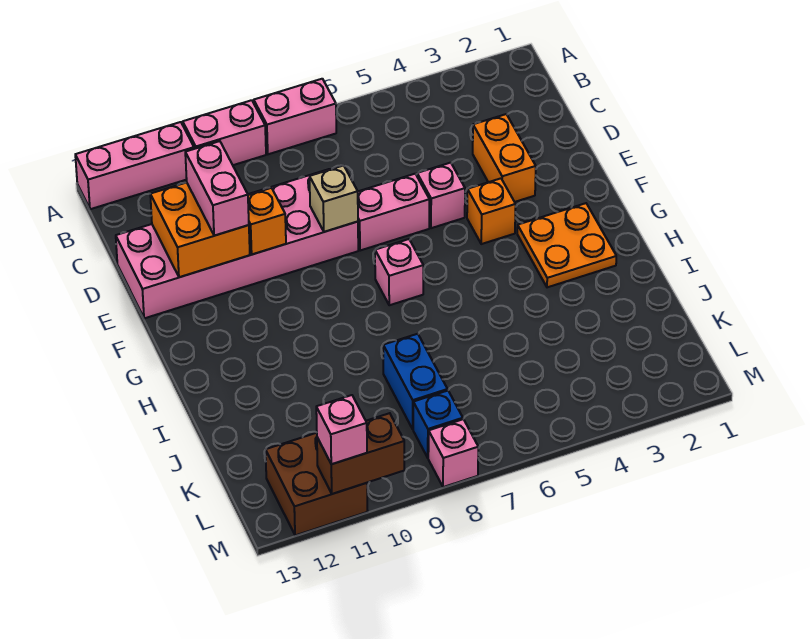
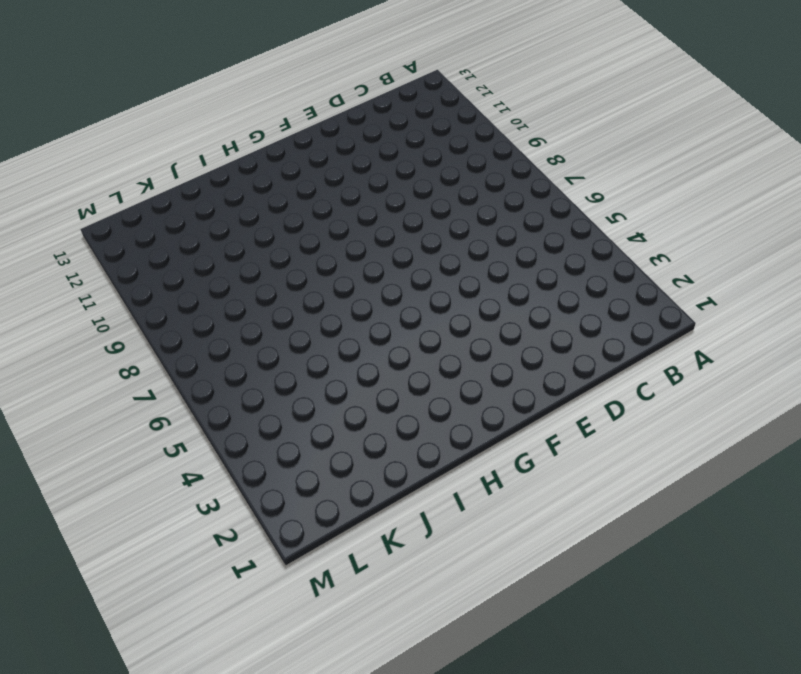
none -> pink 1x2 brick [254,79,336,154]
none -> pink 1x2 brick [183,100,266,165]
none -> pink 1x3 brick [75,122,194,209]

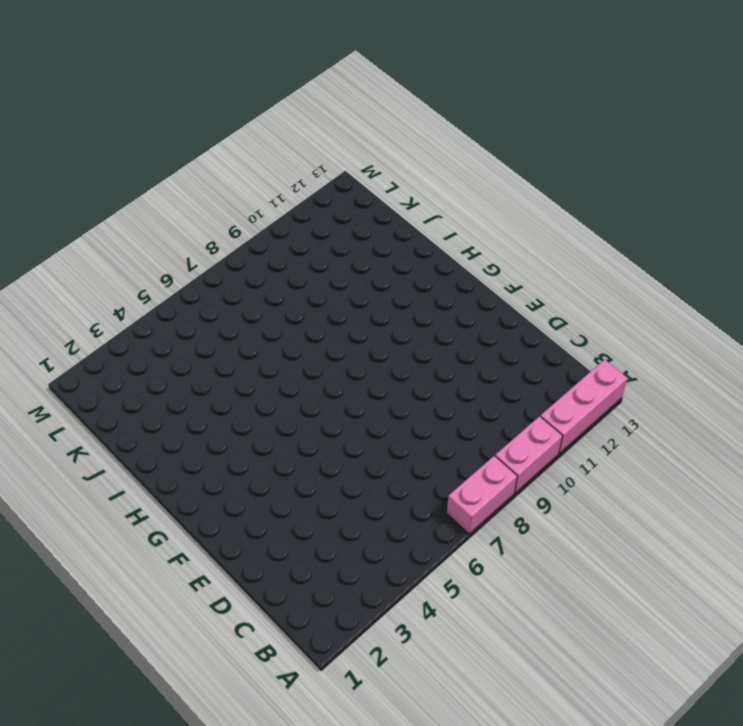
none -> orange 1x2 brick [473,114,536,202]
none -> pink 2x6 brick [116,169,358,318]
none -> pink 1x1 brick [417,163,465,228]

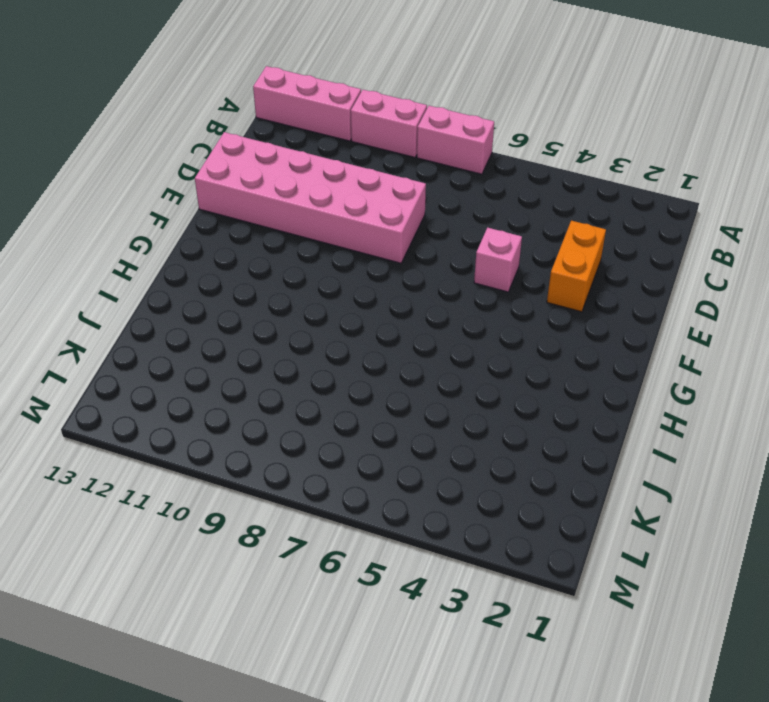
none -> pink 1x2 brick [358,174,429,251]
none -> orange 1x1 brick [467,178,516,244]
none -> orange 2x2 plate [517,203,616,287]

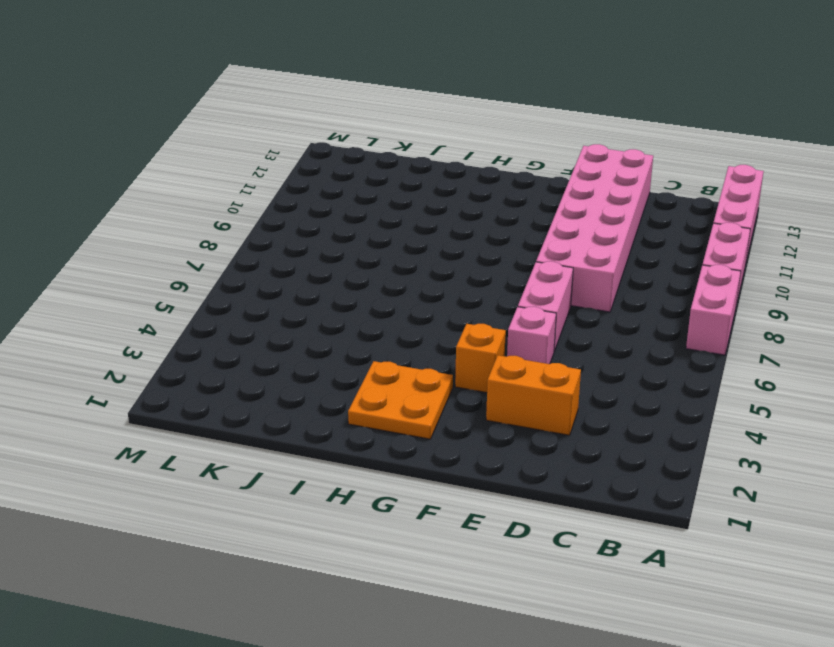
none -> pink 1x1 brick [375,239,423,305]
none -> blue 1x2 brick [383,334,448,429]
none -> blue 1x1 brick [413,391,463,458]

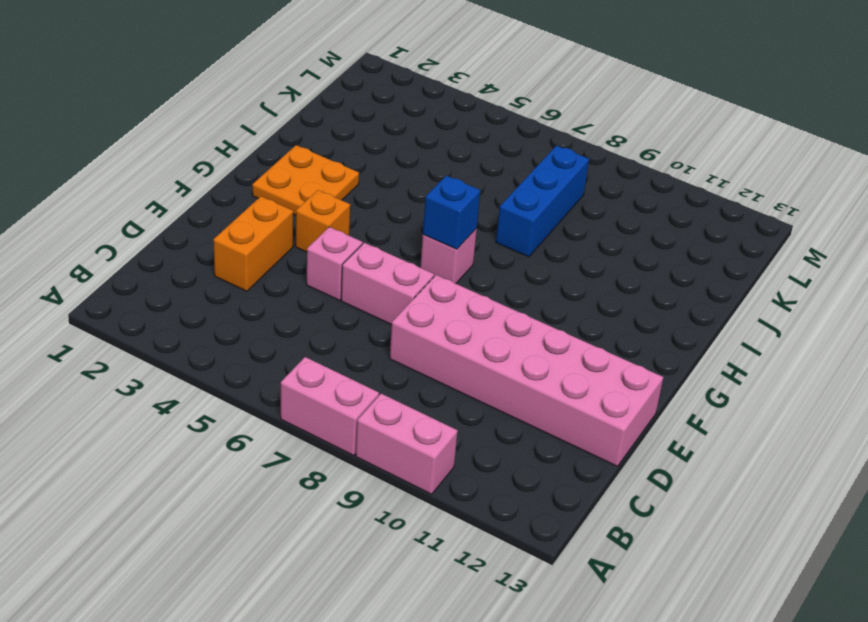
blue 1x1 brick [423,176,481,249] -> blue 1x1 brick moved to [413,391,463,458]
blue 1x3 brick [496,146,589,257] -> blue 1x2 brick [383,334,448,429]
none -> pink 1x3 brick [75,122,194,209]
none -> brown 2x2 brick [266,433,368,535]
none -> pink 1x1 brick [428,419,478,487]

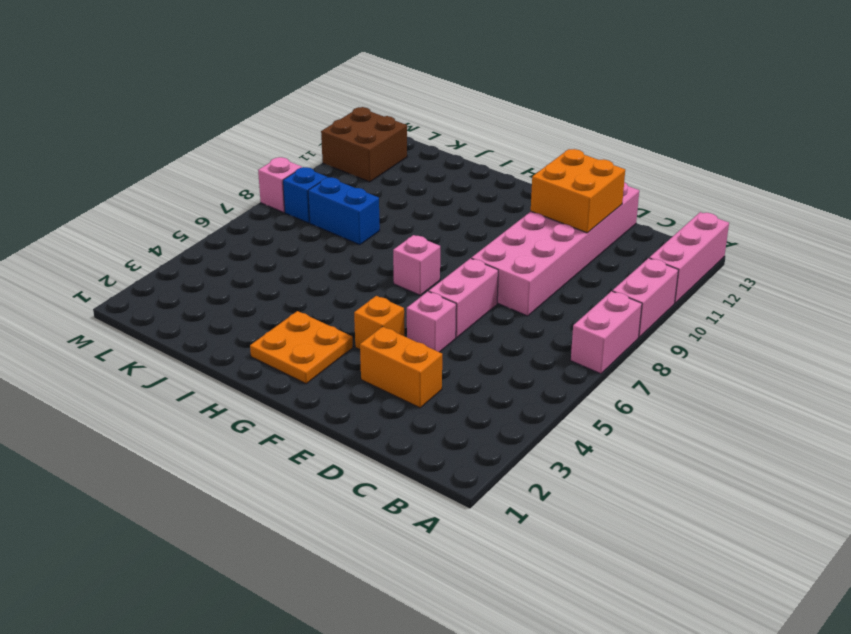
none -> tan 1x1 brick [310,165,358,232]
none -> orange 1x1 brick [248,188,286,254]
none -> brown 1x2 brick [317,413,404,494]

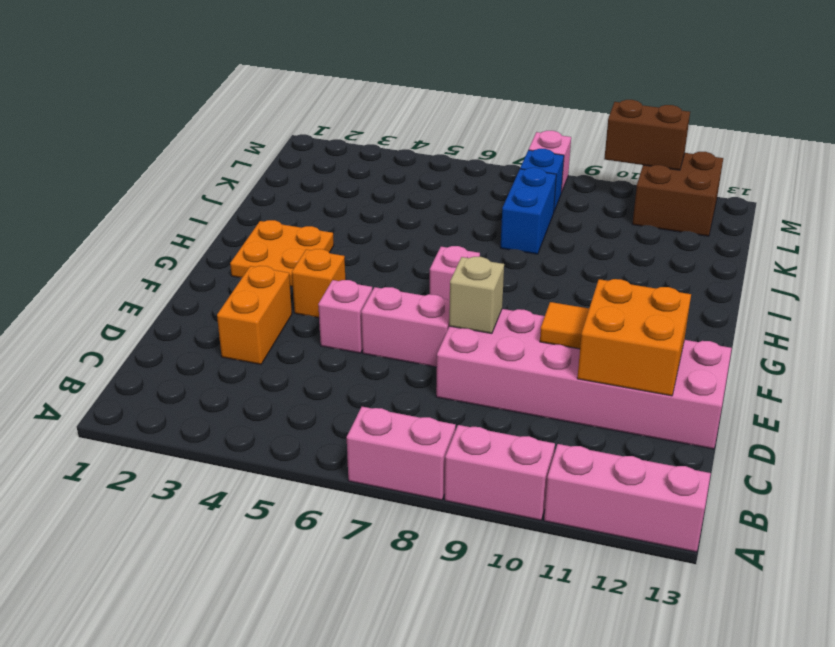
orange 1x1 tile [540,302,589,349] -> orange 1x1 brick [248,188,286,254]
none -> pink 1x2 brick [185,141,249,236]
none -> pink 1x1 brick [316,395,367,464]

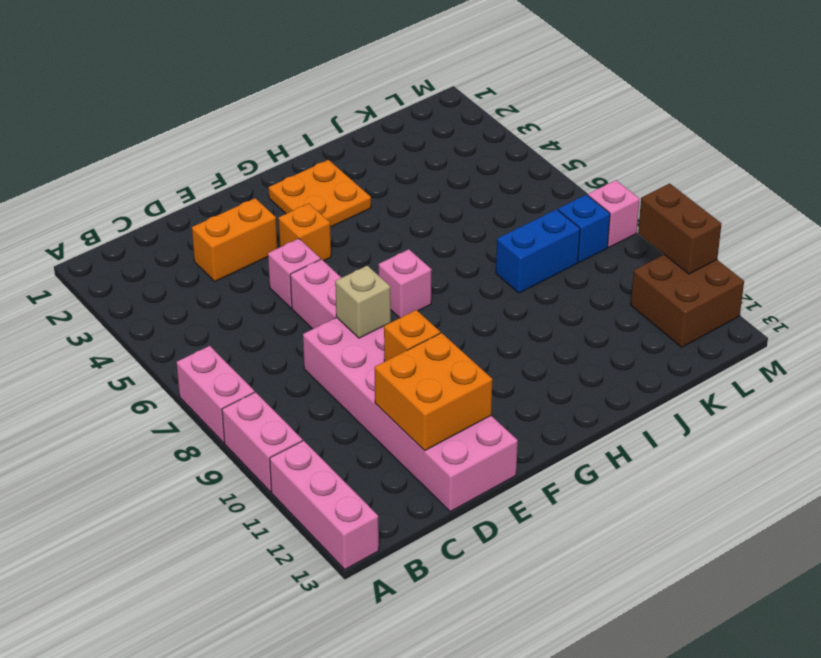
none -> pink 1x2 brick [185,141,249,236]
none -> pink 1x1 brick [316,395,367,464]

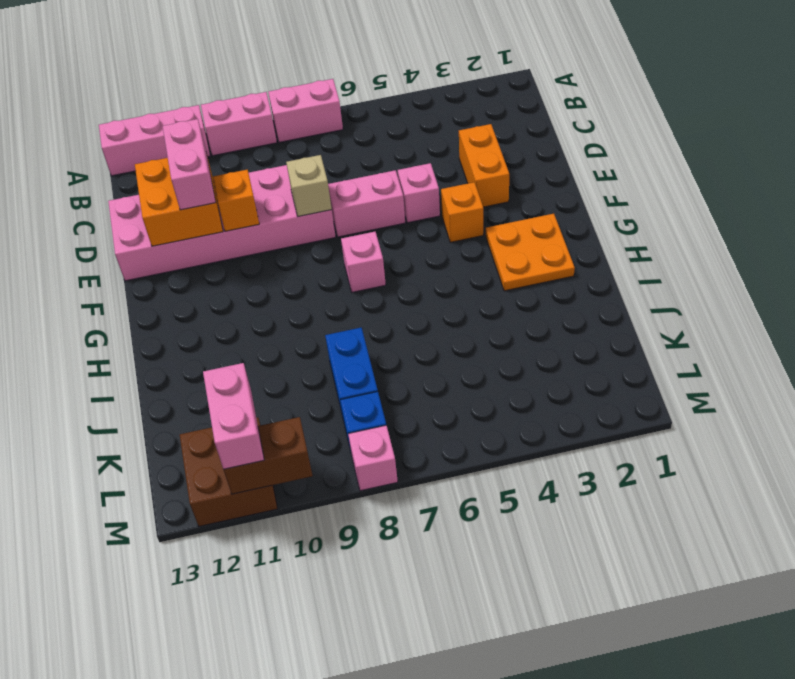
pink 1x2 brick [203,363,264,469] -> pink 1x1 brick [316,395,367,464]

